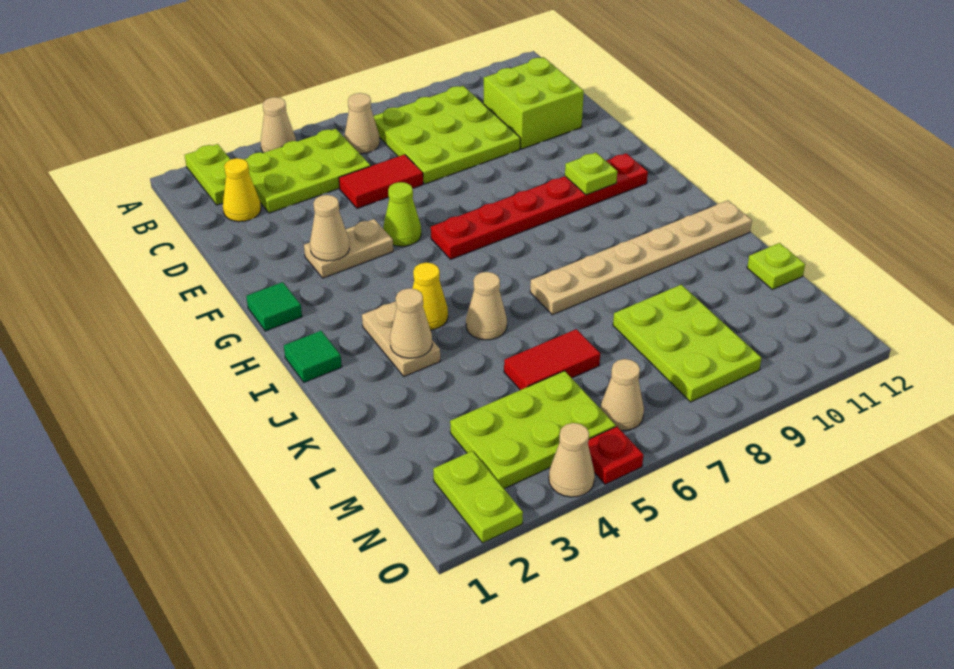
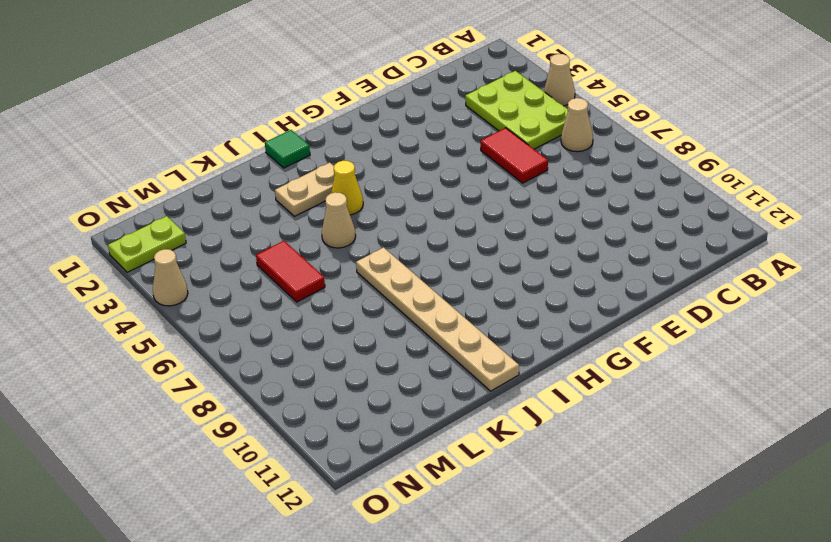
none -> lime 1x2 plate [185,144,231,205]
none -> lime 3x3 plate [374,86,520,184]
none -> yellow 1x1 cone [223,158,261,222]

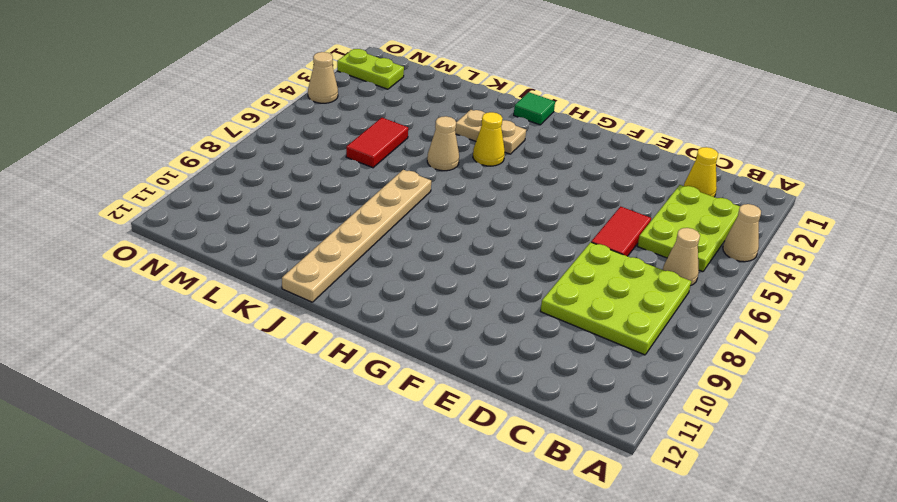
none -> lime 1x2 plate [185,144,231,205]
none -> lime 2x2 brick [484,57,584,149]
none -> tan 1x2 plate [304,219,393,278]

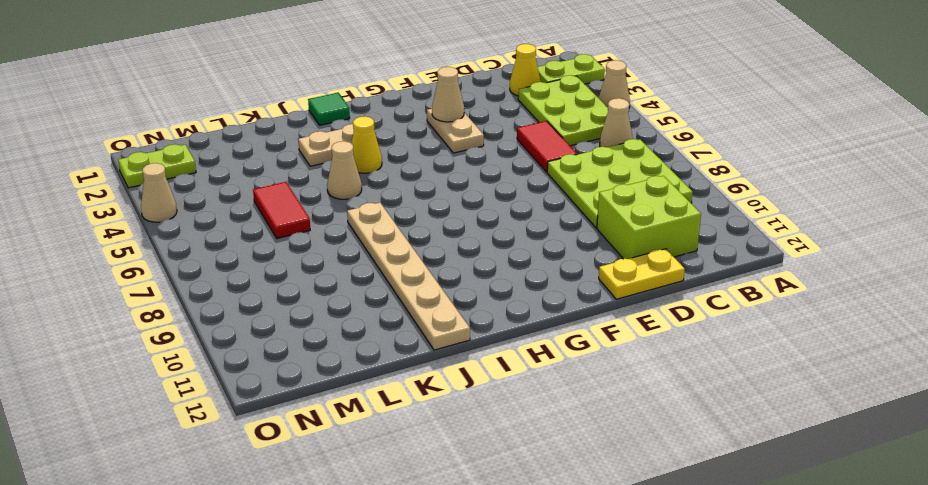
yellow 1x2 plate [599,249,685,299] -> none
none -> lime 1x1 cone [383,182,421,246]
none -> green 1x1 tile [246,282,302,331]
none -> red 1x6 plate [431,153,648,259]

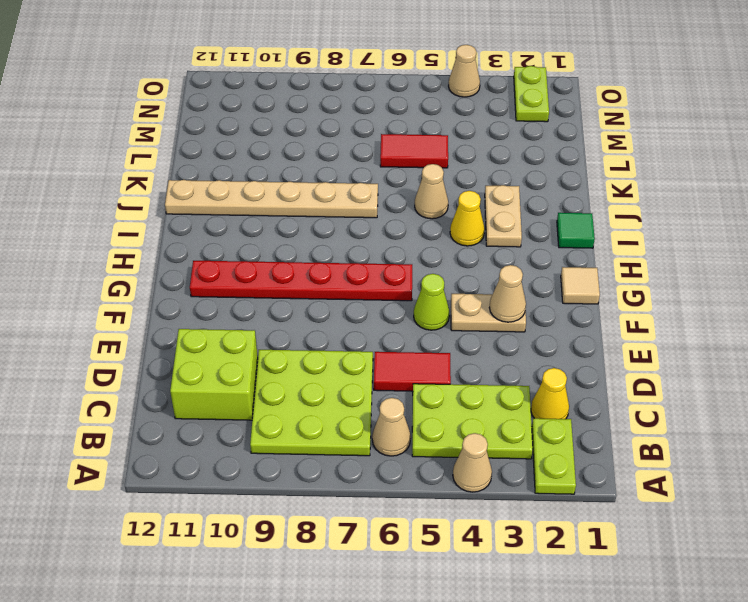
tan 1x1 tile [561,267,600,304] -> green 1x1 tile [246,282,302,331]
none -> lime 2x3 plate [613,285,762,402]
none -> lime 1x1 plate [747,243,805,290]
none -> lime 2x3 plate [450,371,616,489]

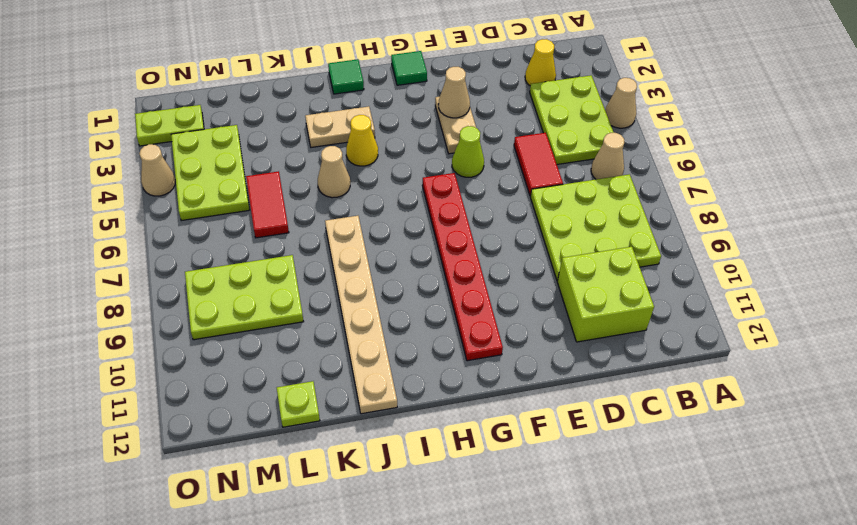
none -> lime 1x2 plate [185,144,231,205]
none -> tan 1x1 cone [600,359,644,431]
none -> red 1x1 plate [588,427,643,484]

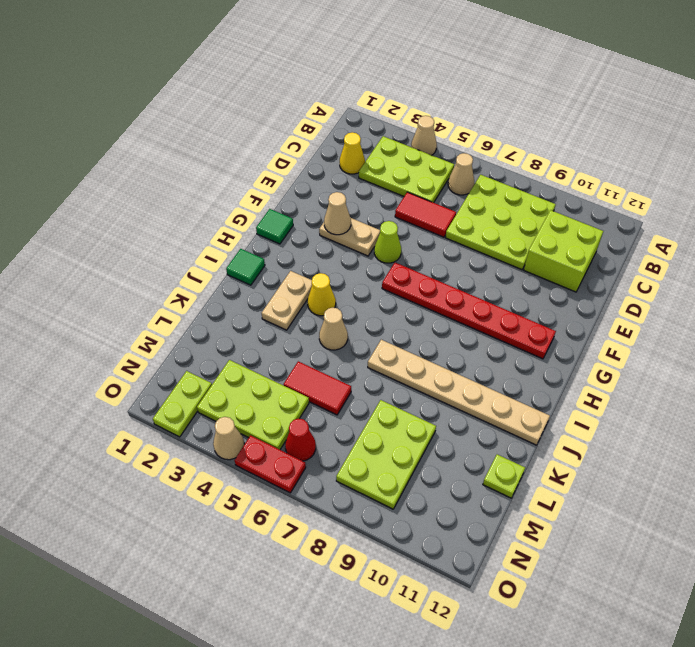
red 1x1 cone [285,419,316,461] -> tan 1x1 cone [600,359,644,431]
red 1x2 plate [234,435,306,493] -> red 1x1 plate [588,427,643,484]
none -> lime 1x2 plate [185,144,231,205]
none -> lime 1x1 plate [565,153,617,195]
none -> tan 1x1 cone [390,288,432,358]

